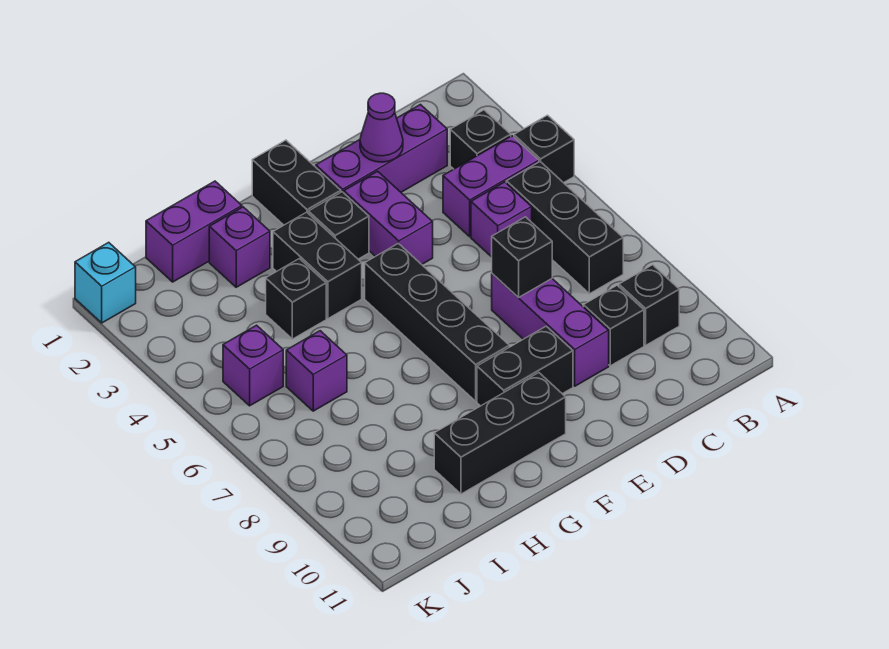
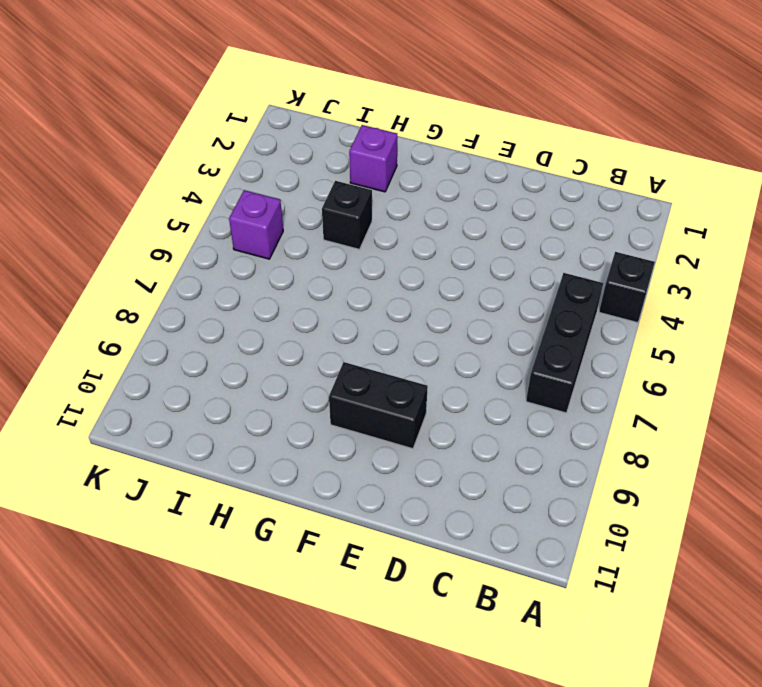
none -> black 1x1 brick [450,110,511,169]
none -> purple 1x2 brick [443,136,539,237]
none -> black 1x1 brick [619,265,679,345]

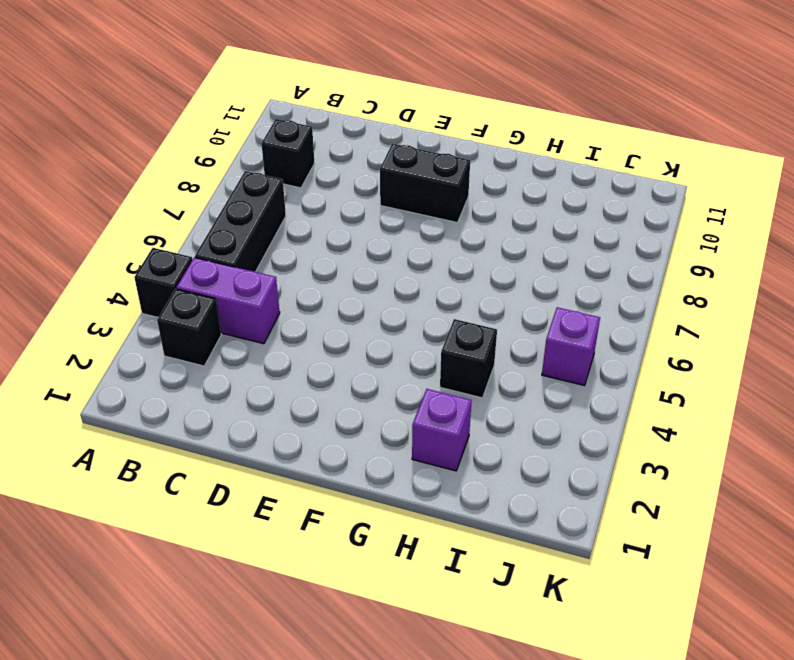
none -> purple 1x3 brick [316,105,447,193]
none -> purple 1x1 brick [471,182,532,257]
none -> black 1x1 brick [583,285,644,366]

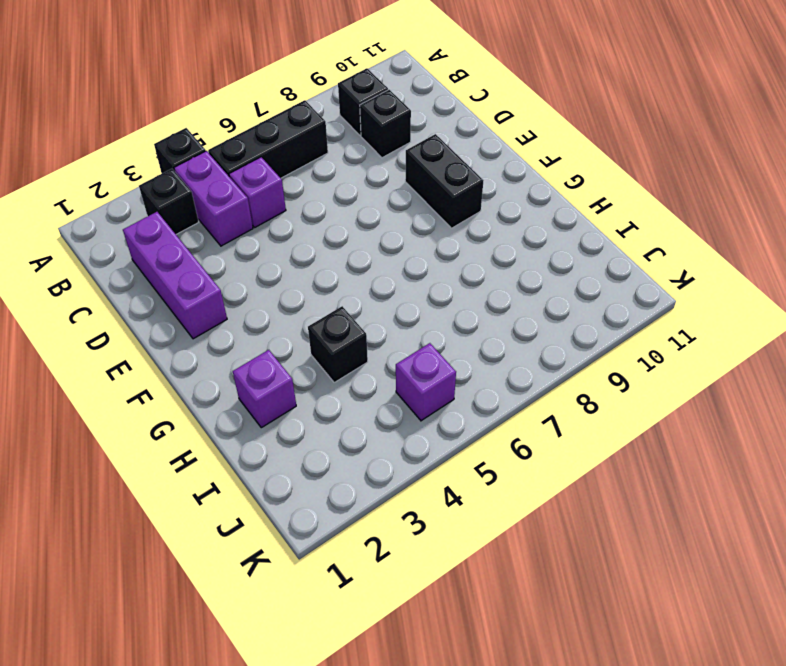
none -> purple 1x3 brick [492,274,609,386]
none -> purple 1x2 brick [344,171,433,264]
none -> black 1x2 brick [252,140,341,225]

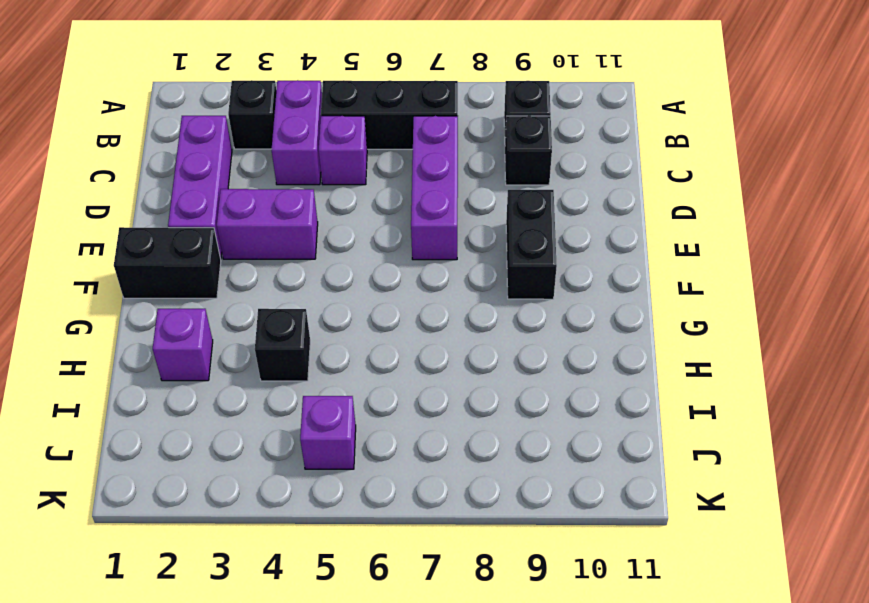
purple 1x3 brick [411,116,458,260] -> purple 1x3 brick turned to [492,274,609,386]
none -> black 1x1 brick [514,115,574,183]
none -> black 1x1 brick [308,192,369,259]
none -> black 1x4 brick [365,243,509,401]

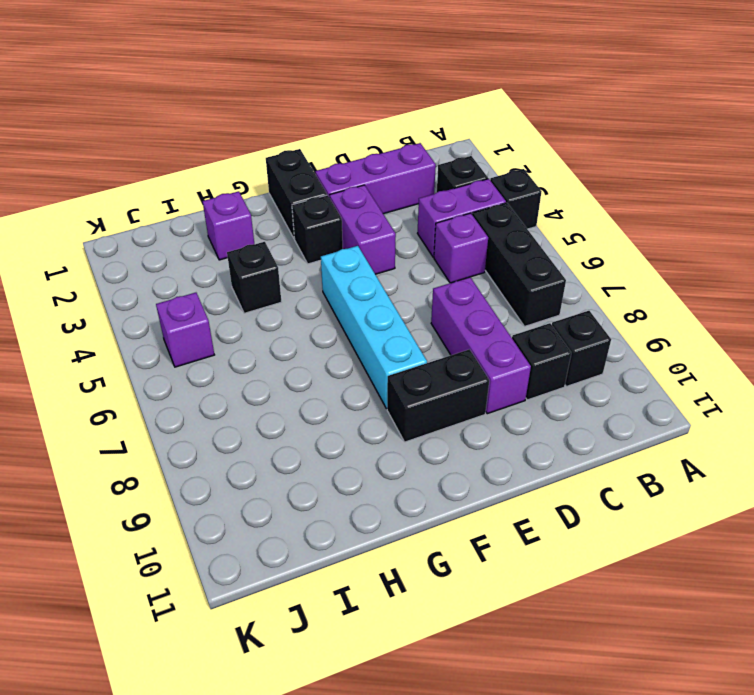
cyan 1x4 brick [321,246,427,409] -> black 1x4 brick [365,243,509,401]
none -> black 1x3 brick [434,373,566,494]
none -> black 1x2 brick [273,212,362,318]
none -> purple 1x2 brick [146,181,242,282]

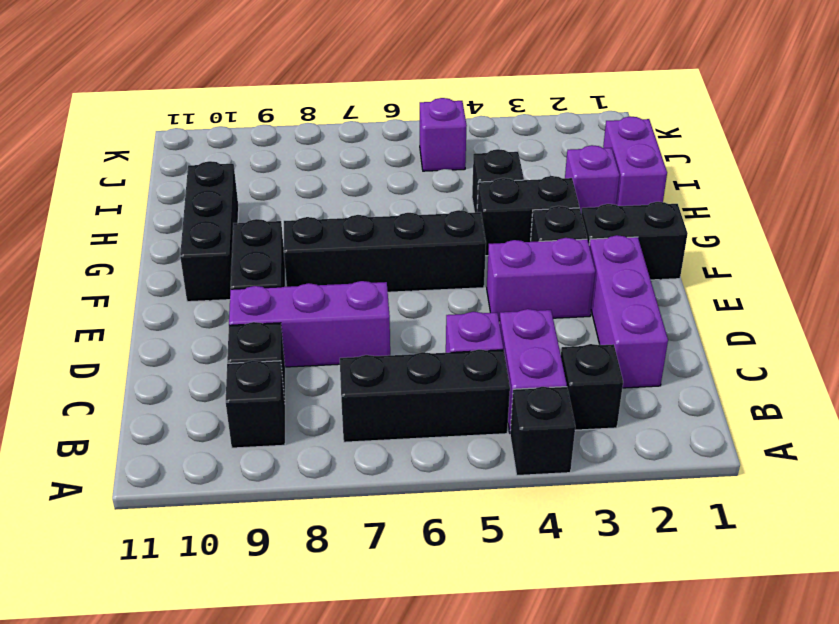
none -> purple 1x1 brick [286,331,347,411]
none -> cyan 1x1 brick [75,242,136,323]
none -> purple 1x1 cone [360,93,403,162]

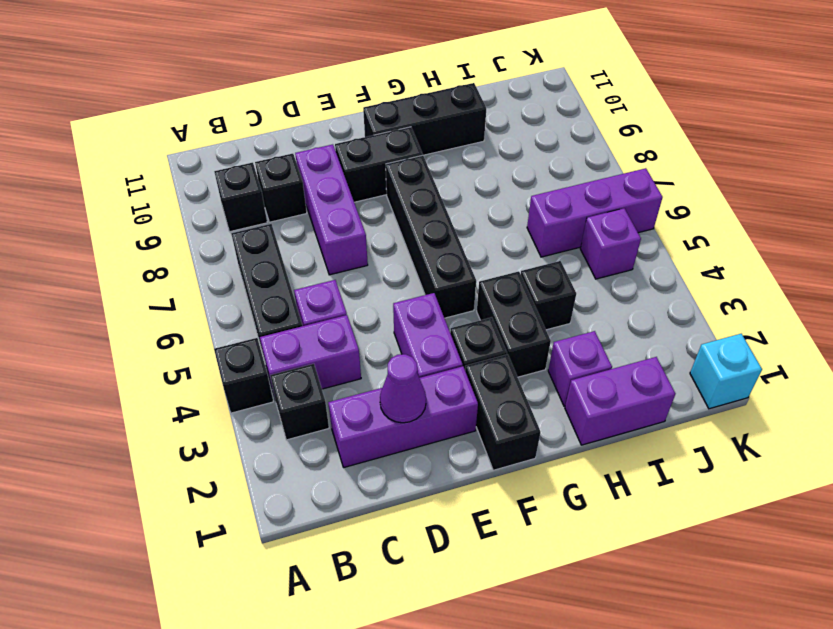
purple 1x3 brick [527,168,663,257] -> purple 1x1 brick [286,331,347,411]
none -> black 1x1 brick [492,217,552,298]

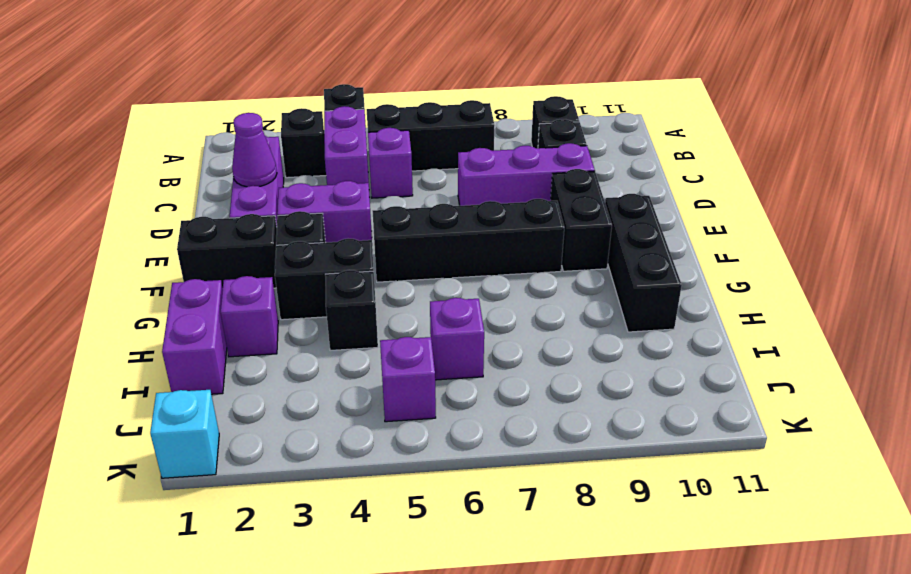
none -> black 1x1 brick [492,217,552,298]

